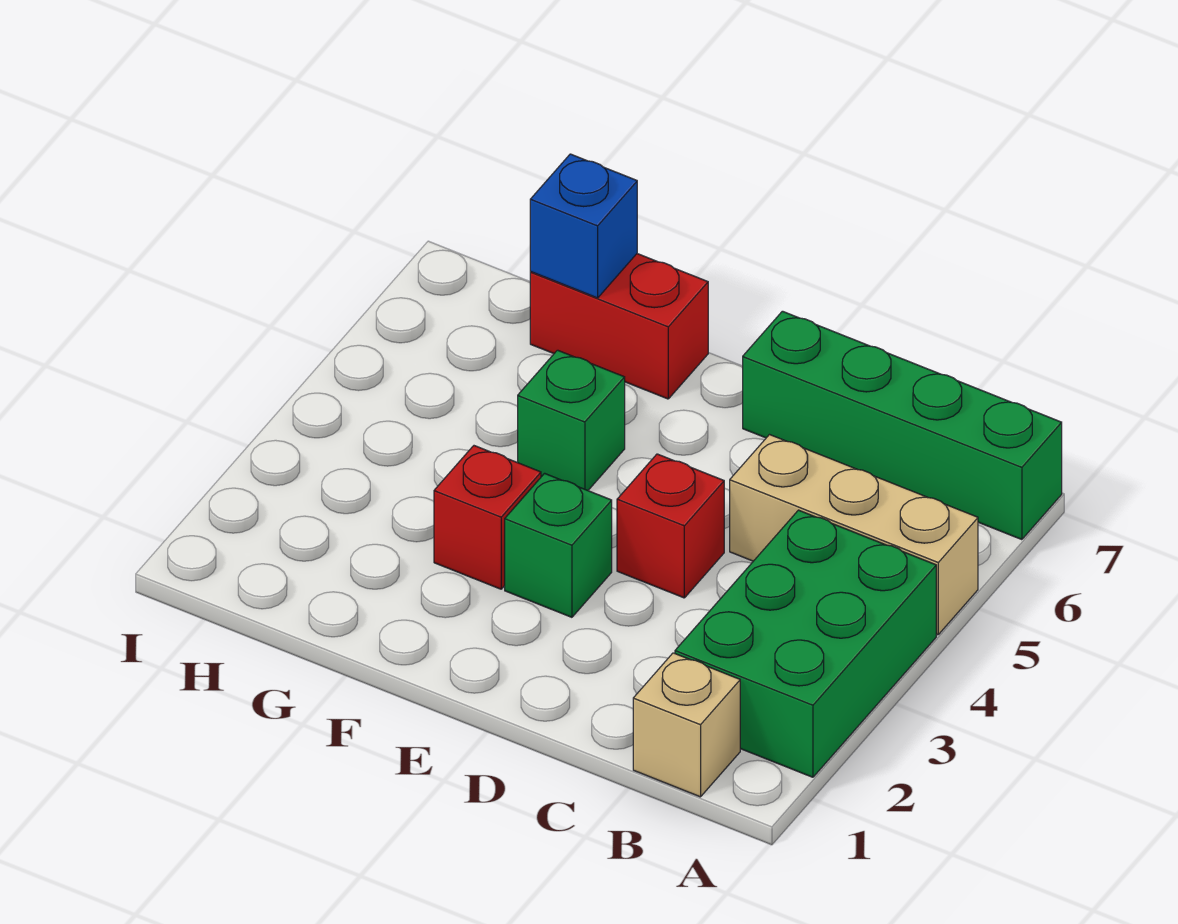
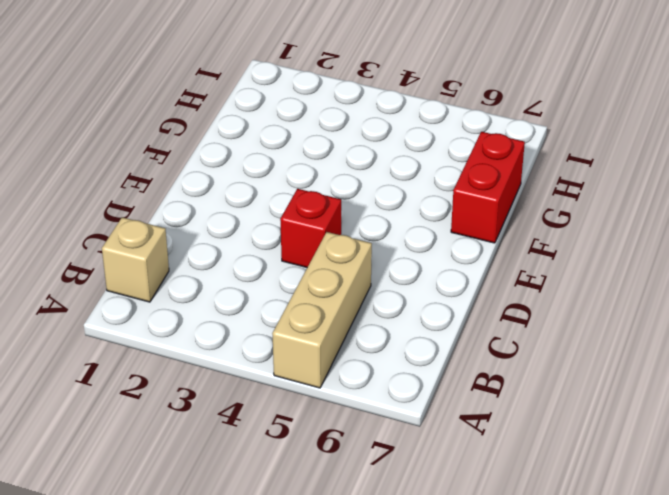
none -> green 2x3 brick [675,510,936,777]
none -> green 1x4 brick [743,311,1062,540]

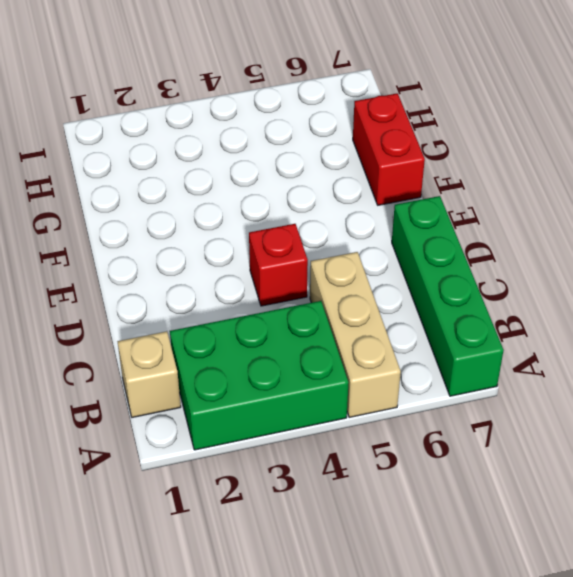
none -> green 1x1 brick [505,473,612,617]
none -> red 1x1 brick [434,446,541,589]

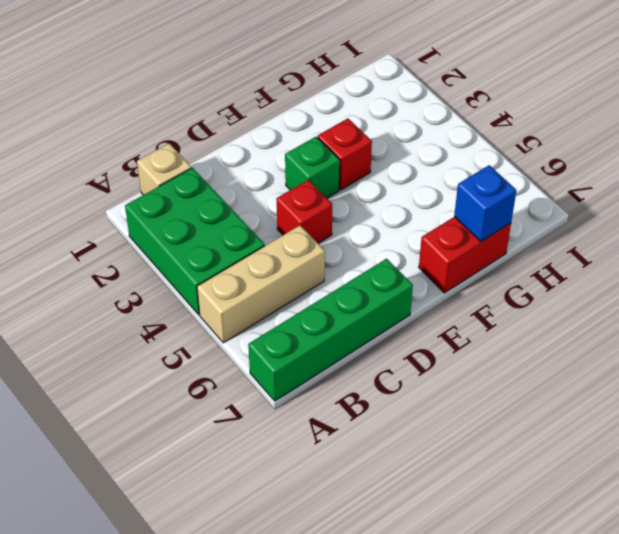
none -> green 1x1 brick [518,350,625,490]

